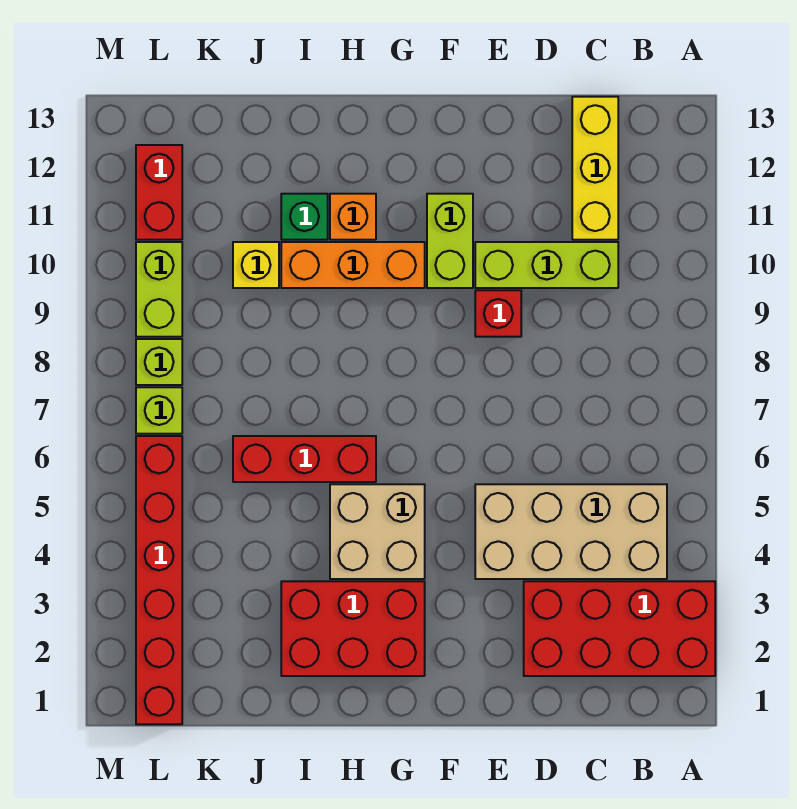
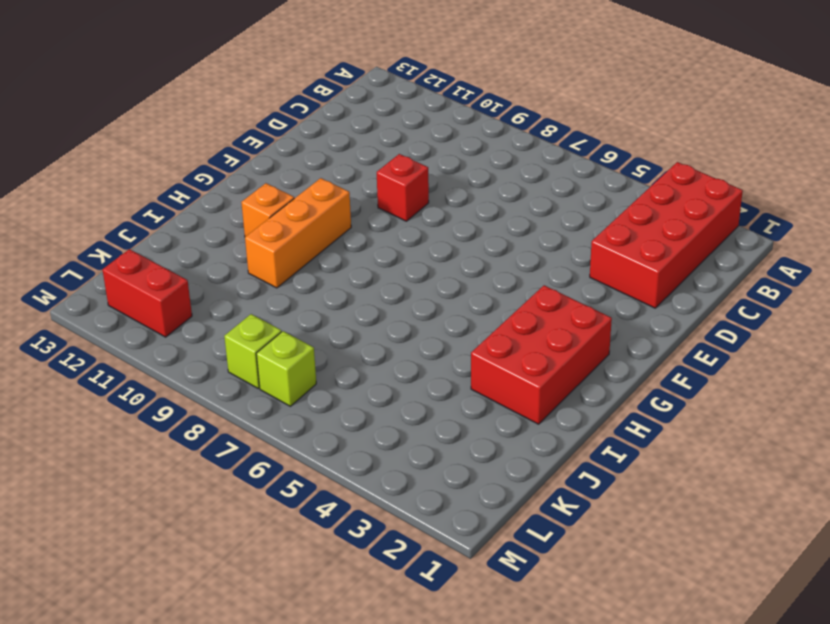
none -> tan 2x4 brick [475,484,667,579]
none -> lime 1x3 brick [475,242,618,288]
none -> yellow 1x3 brick [572,97,618,240]

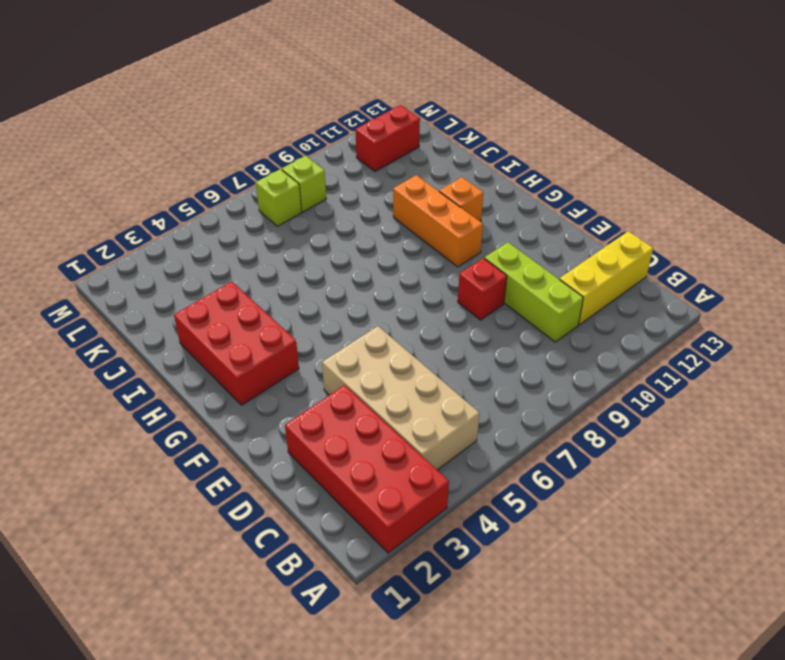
none -> lime 1x2 brick [427,194,473,288]
none -> tan 2x2 brick [330,484,425,579]
none -> red 1x3 brick [233,436,376,482]

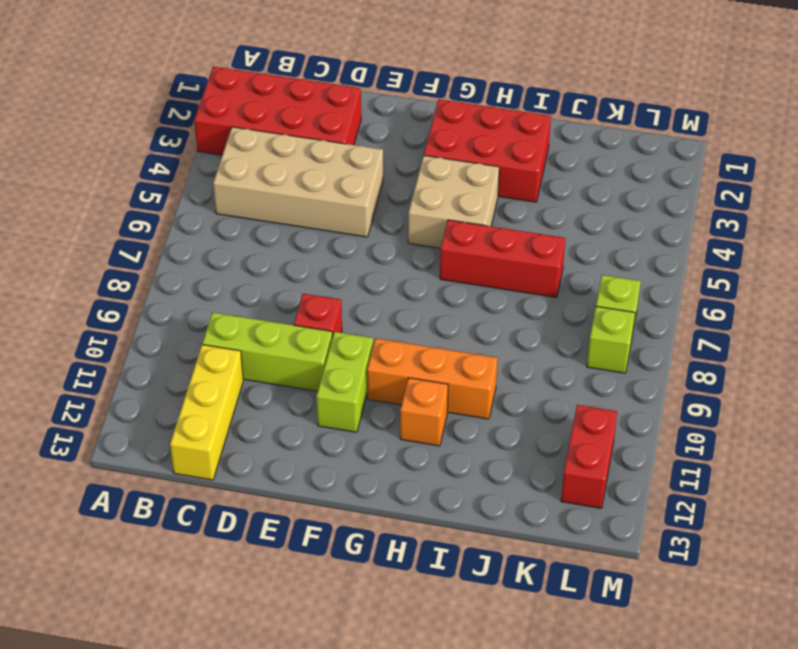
none -> green 1x1 brick [281,194,328,240]
none -> yellow 1x1 brick [233,242,279,288]
none -> red 1x6 brick [136,436,182,724]

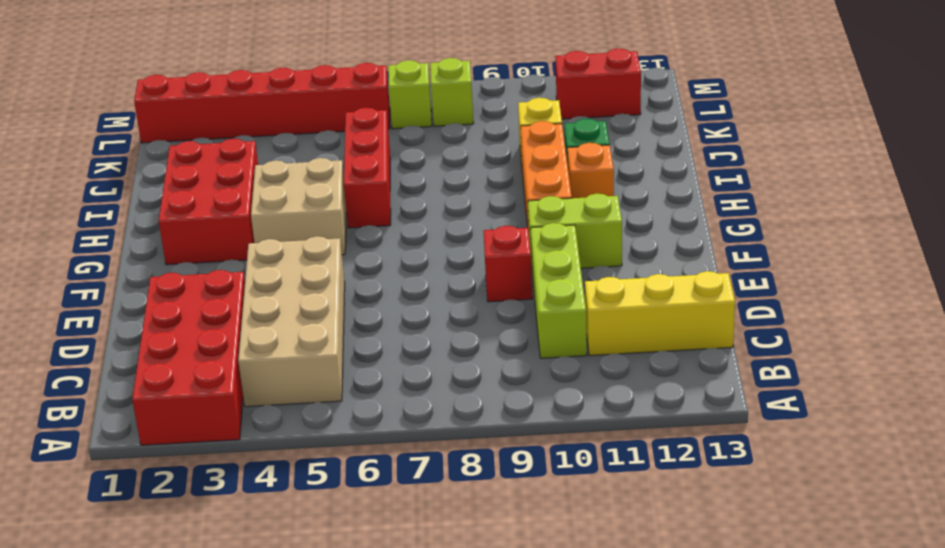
none -> lime 1x2 brick [136,242,182,337]

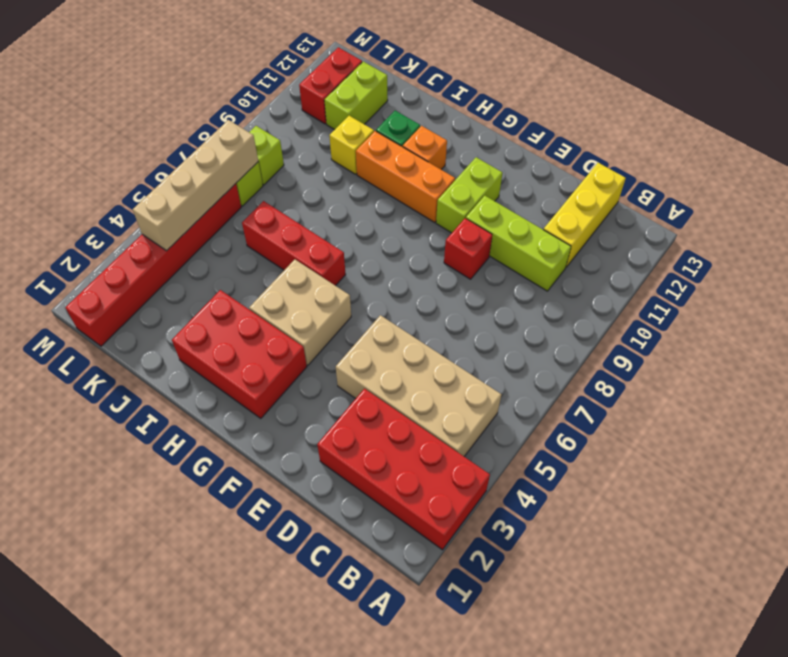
lime 1x2 brick [324,62,388,130] -> lime 1x2 brick moved to [136,242,182,337]
tan 1x4 brick [133,120,258,251] -> none

